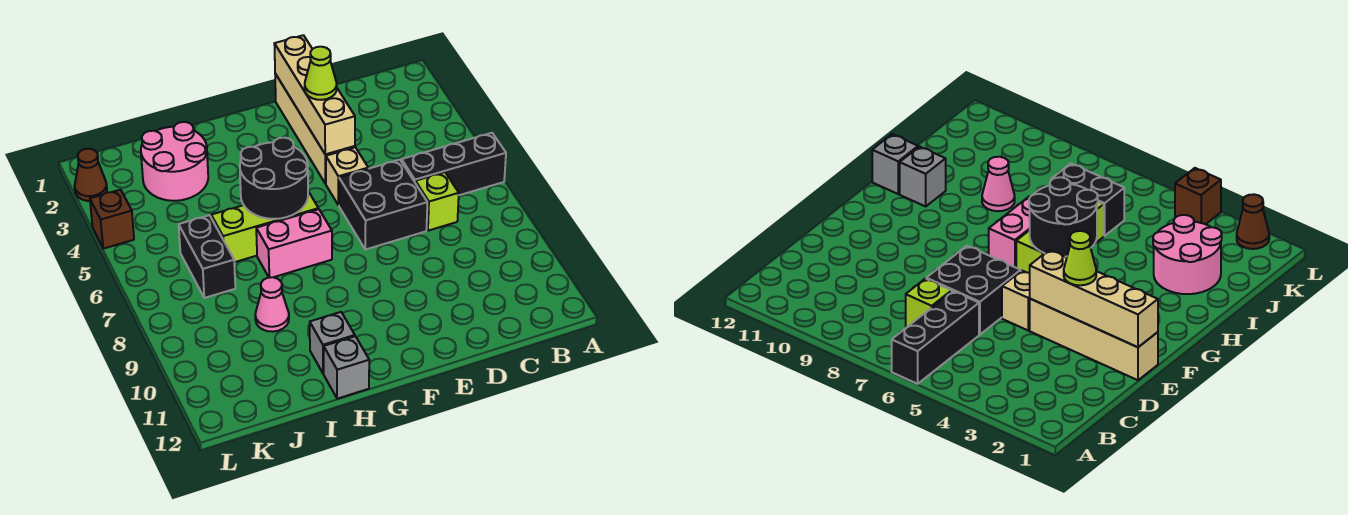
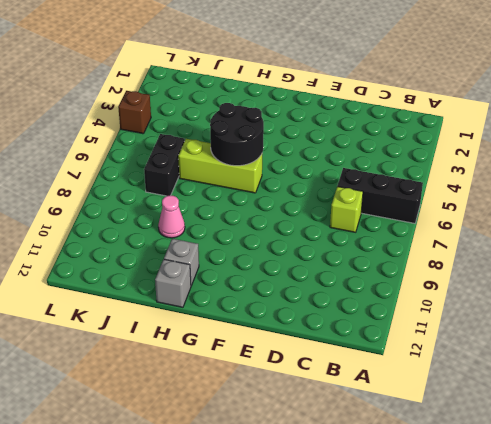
none -> black 2x2 brick [339,160,427,249]
none -> tan 1x4 brick [275,74,355,184]
none -> tan 1x1 brick [326,147,368,205]

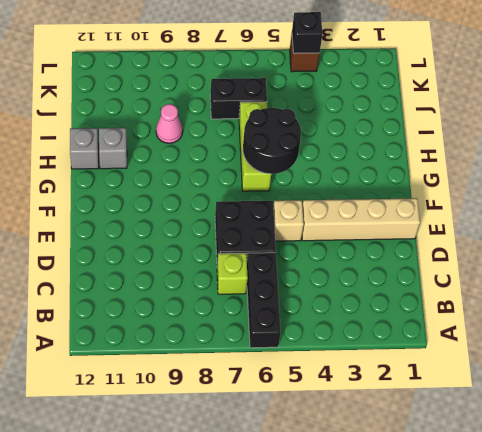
black 1x1 brick [292,12,322,53] -> none
none -> pink 1x2 brick [256,209,332,278]
none -> pink 2x2 round brick [141,122,208,201]
none -> brown 1x1 cone [74,149,107,201]

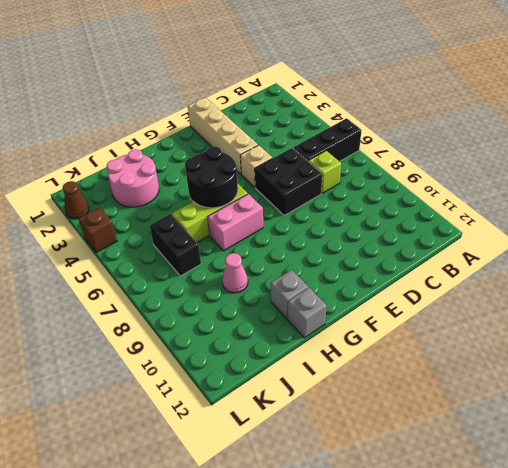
none -> tan 1x4 brick [274,35,355,154]
none -> lime 1x1 cone [305,47,337,100]

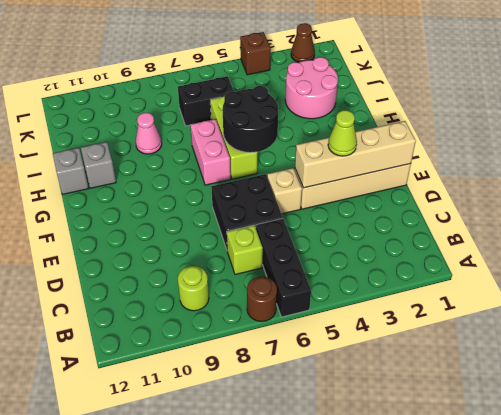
brown 1x1 round brick [247,276,277,322] -> none
lime 1x1 round brick [178,266,209,311] -> none

